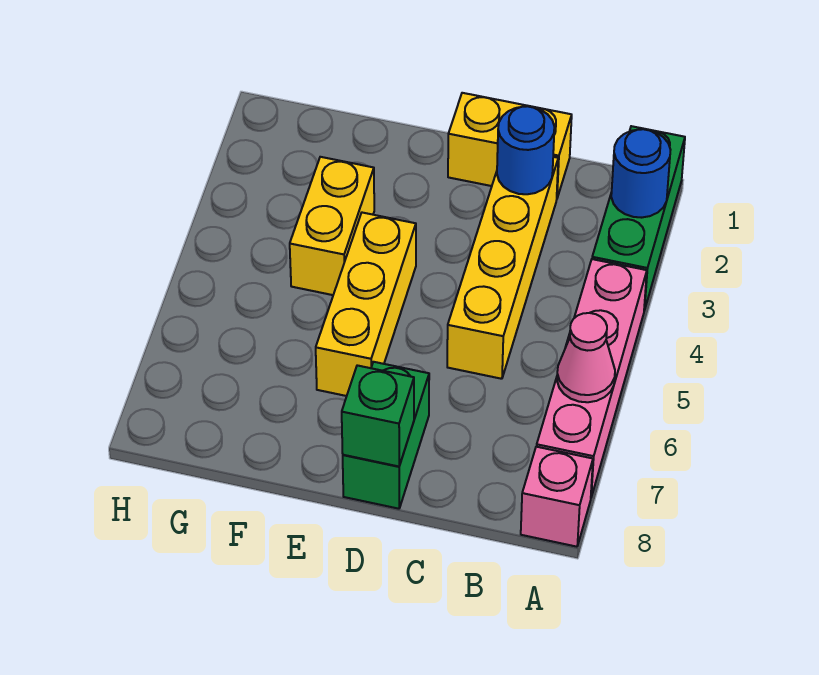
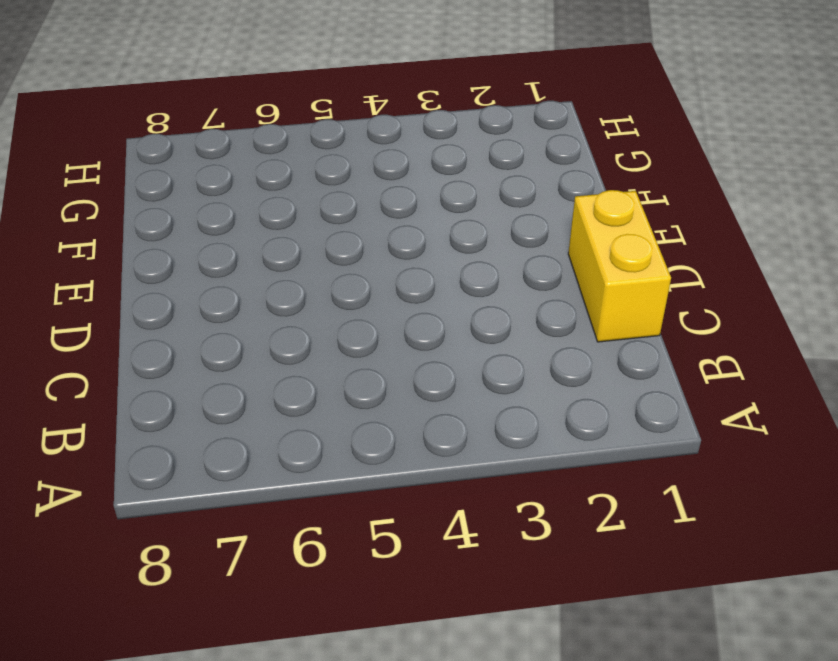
none -> green 1x3 brick [592,126,685,311]
none -> pink 1x4 brick [537,259,647,497]
none -> pink 1x1 brick [521,447,593,547]

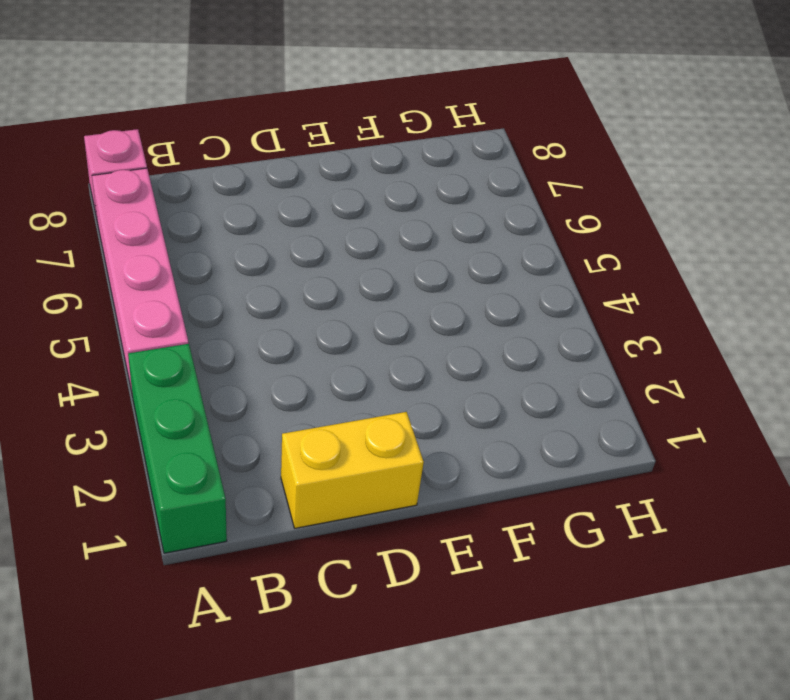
none -> yellow 1x4 brick [447,157,558,379]
none -> green 1x2 brick [343,362,429,509]
none -> yellow 1x3 brick [316,213,416,396]

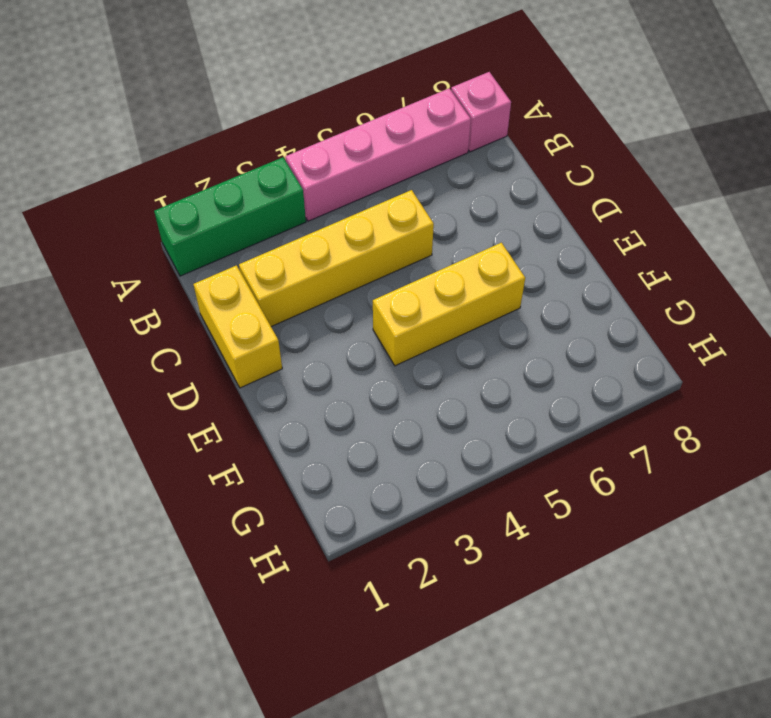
none -> green 1x2 brick [343,362,429,509]
none -> yellow 1x2 brick [290,157,374,295]
none -> blue 1x1 round brick [611,129,670,218]

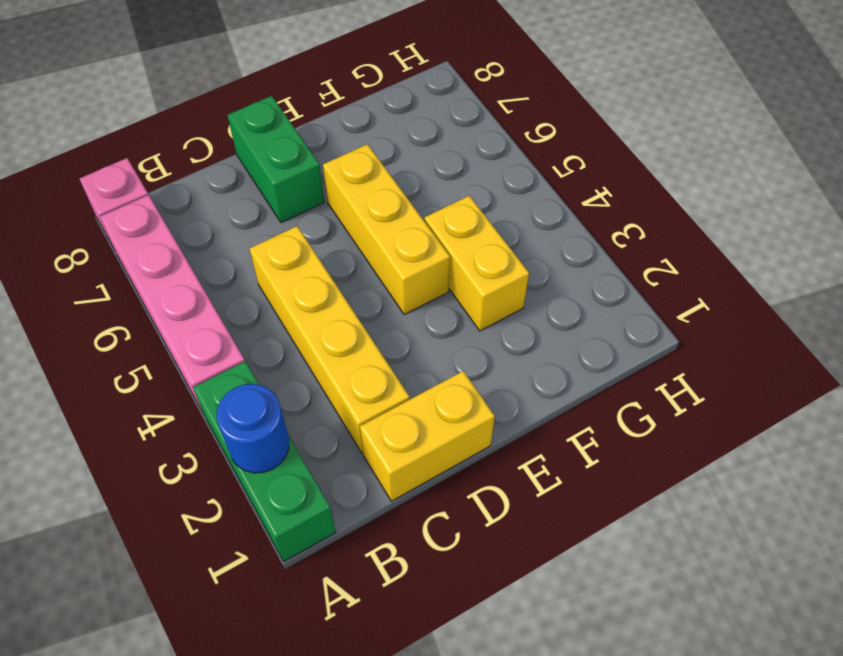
none -> pink 1x1 cone [557,313,615,402]
none -> blue 1x1 round brick [497,106,554,194]
none -> green 1x1 brick [342,365,414,466]

